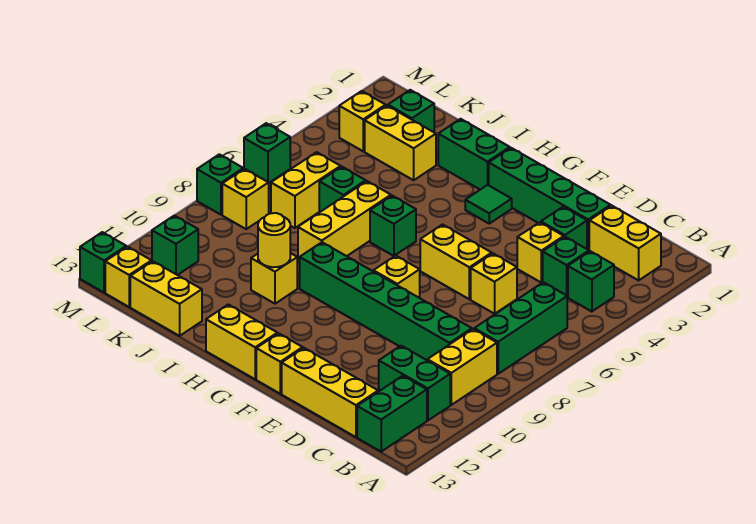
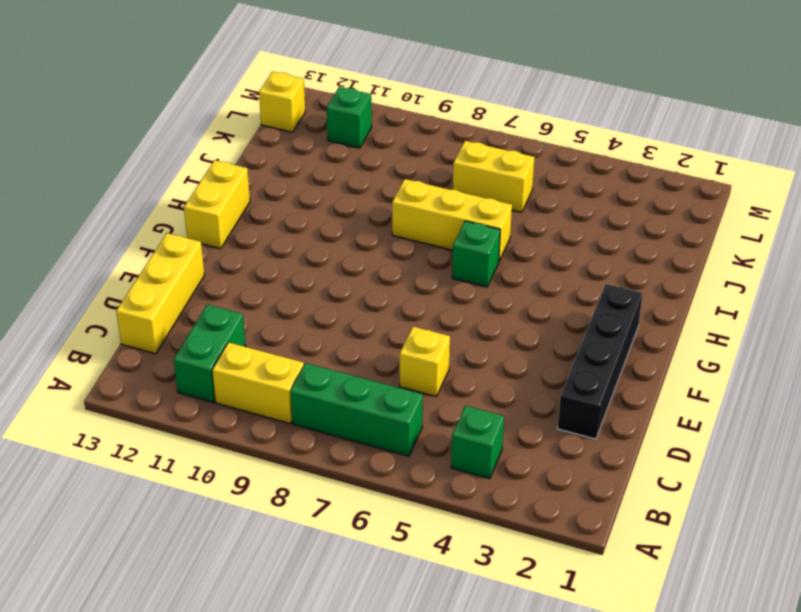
black 1x4 brick [558,284,643,439] -> green 1x4 brick [489,148,611,250]
none -> yellow 1x2 brick [589,206,661,280]
none -> green 1x2 brick [357,376,427,452]
none -> green 1x1 brick [543,237,589,297]
none -> green 1x6 brick [300,242,472,360]

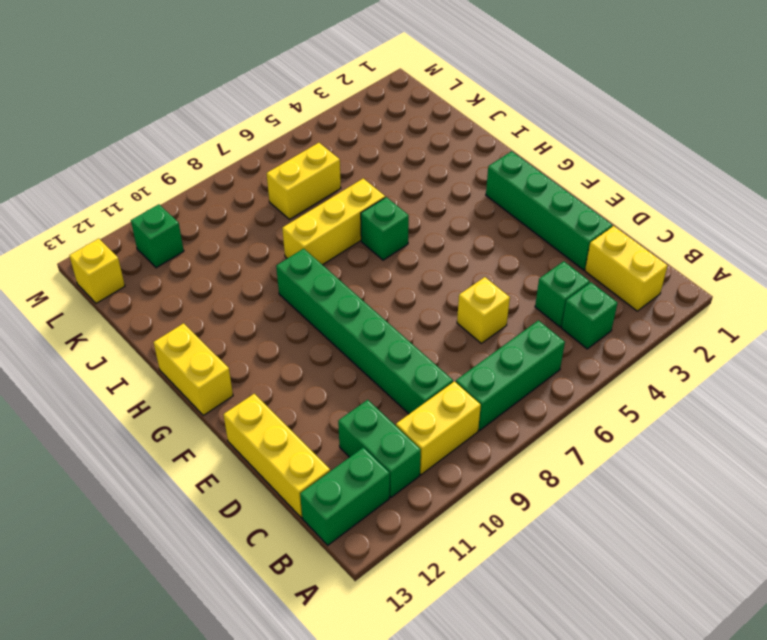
none -> green 1x1 brick [541,207,587,249]
none -> yellow 1x1 brick [517,222,564,283]
none -> yellow 1x2 brick [420,224,492,299]
none -> yellow 1x1 brick [373,256,420,298]

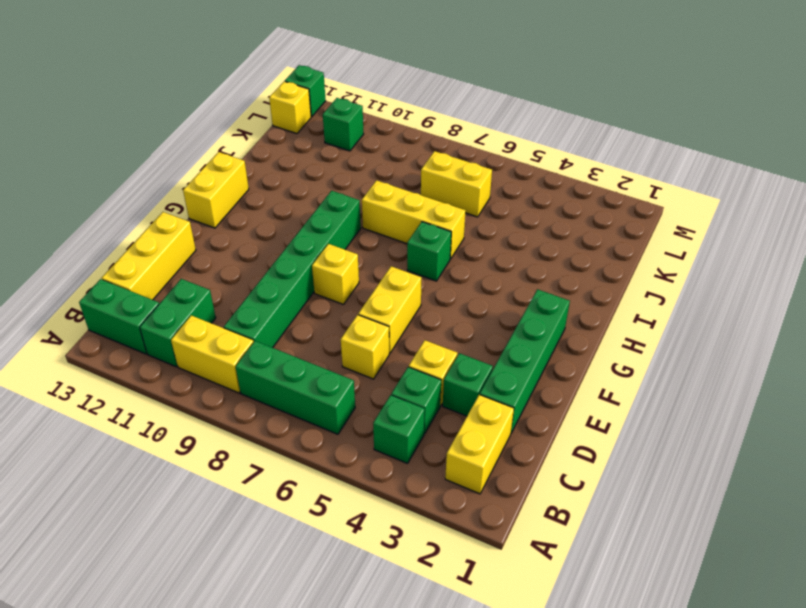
none -> yellow 1x1 brick [256,333,303,394]
none -> green 1x1 tile [465,185,512,224]
none -> green 1x2 brick [438,119,510,190]
none -> yellow 1x1 brick [251,253,297,304]

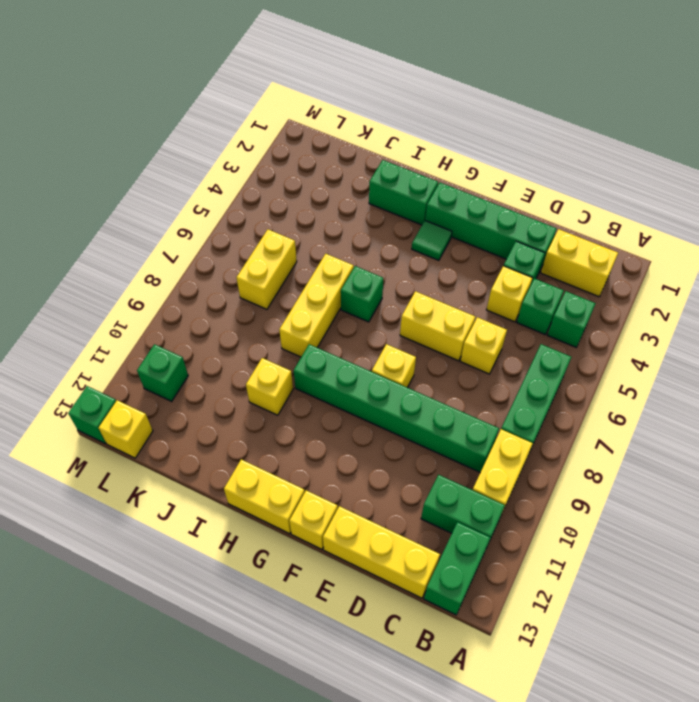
none -> yellow 1x2 brick [365,106,436,180]
none -> green 1x1 brick [319,167,366,212]
none -> yellow 1x2 brick [130,261,202,336]
none -> green 1x1 brick [388,90,434,132]

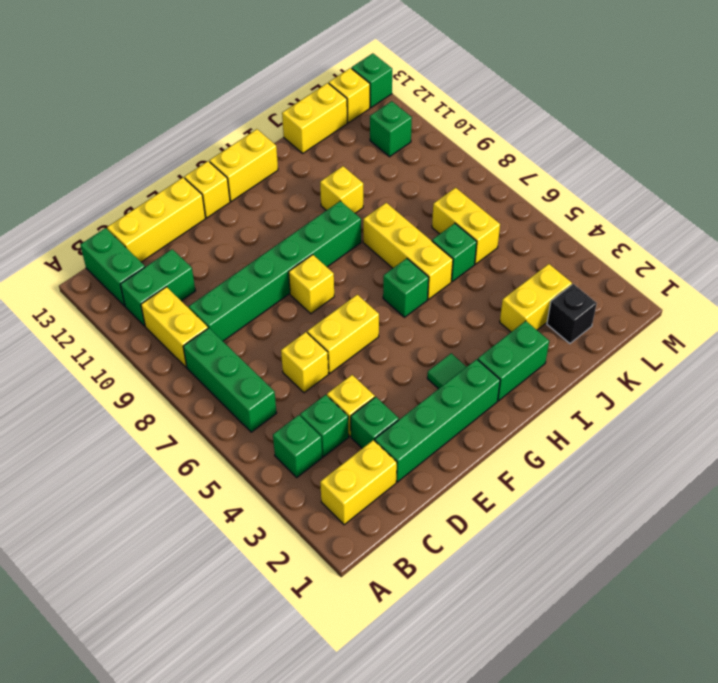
black 1x1 brick [547,284,597,343] -> green 1x1 brick [388,90,434,132]
none -> yellow 1x1 brick [339,91,386,151]
none -> yellow 1x1 brick [222,169,269,229]
none -> green 1x1 brick [244,123,290,183]
none -> green 1x1 brick [197,154,243,215]

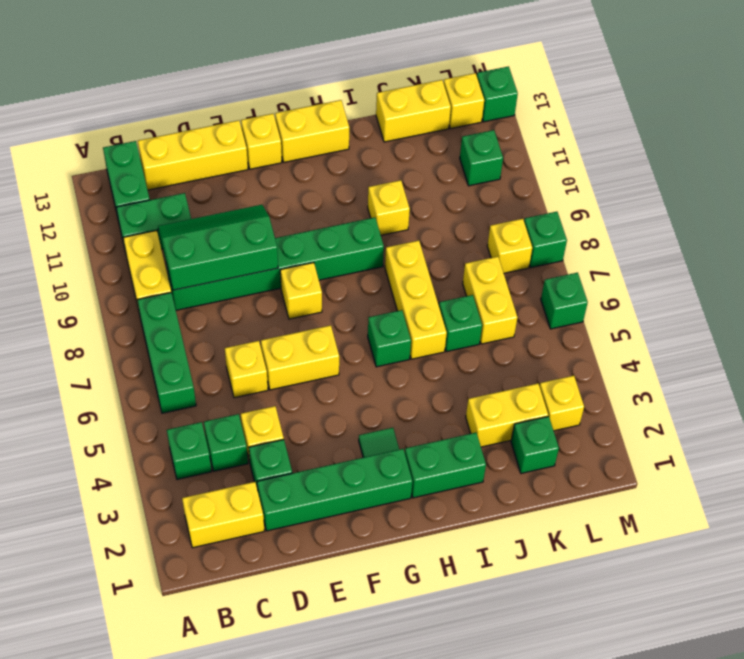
green 2x3 slope [158,205,278,290] -> none
none -> yellow 1x1 round brick [258,213,290,267]

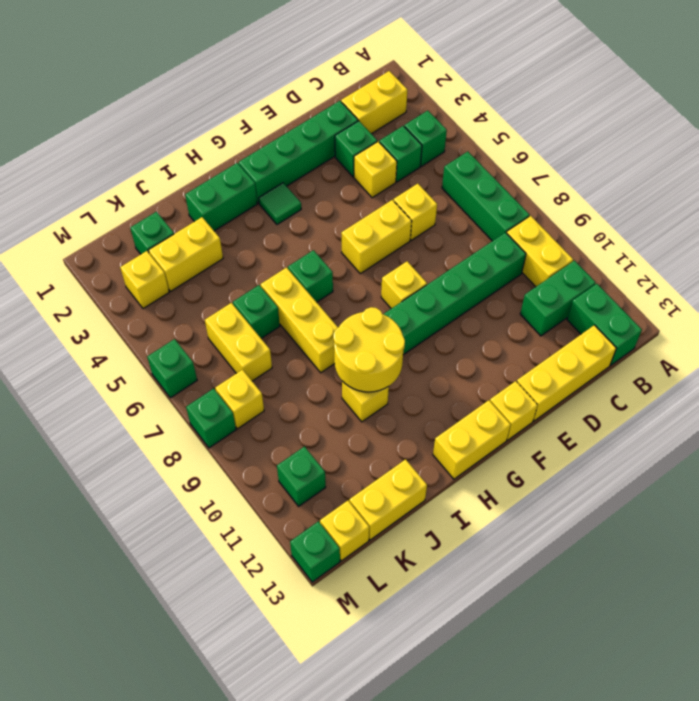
yellow 2x2 round brick [333,307,405,392] -> yellow 1x1 round brick [258,213,290,267]

